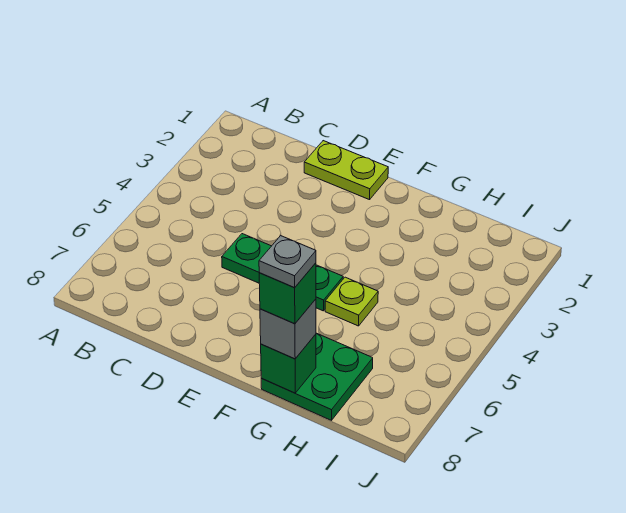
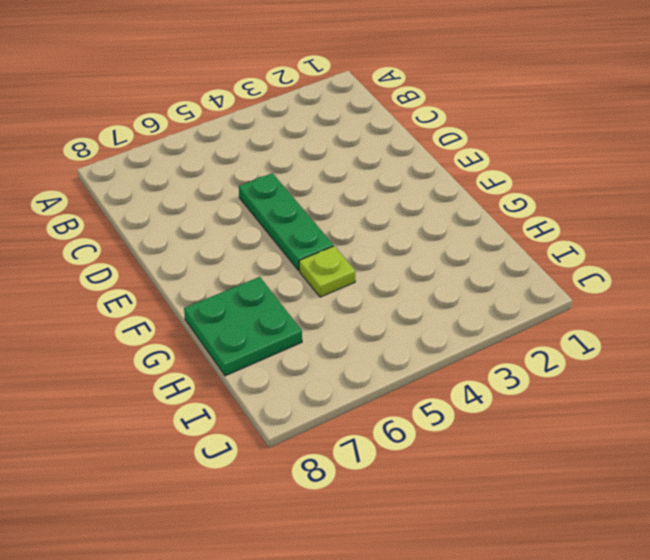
none -> lime 1x2 plate [304,141,388,200]
none -> green 1x1 brick [261,334,316,393]

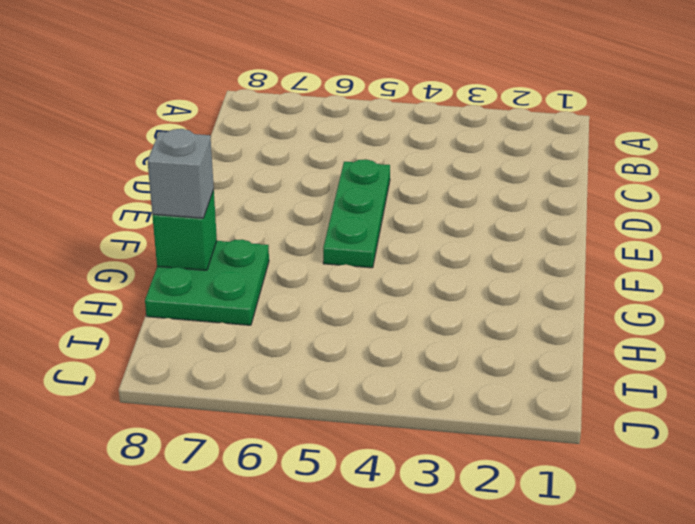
none -> lime 1x2 plate [304,141,388,200]
none -> lime 1x1 plate [325,277,378,326]

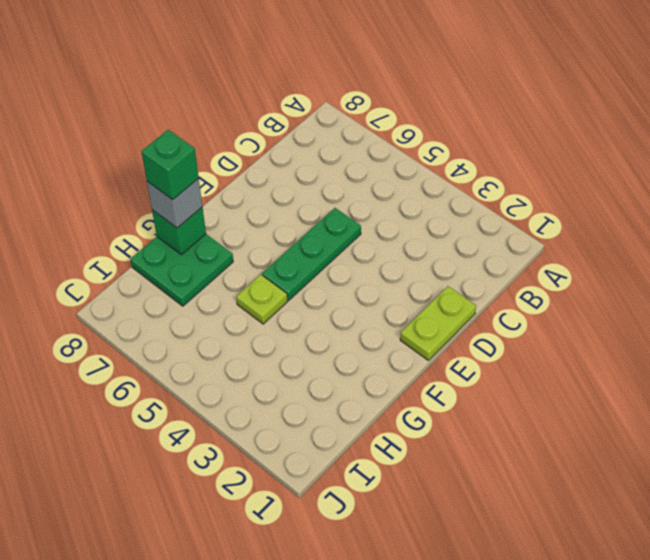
none -> grey 1x1 plate [259,236,316,288]

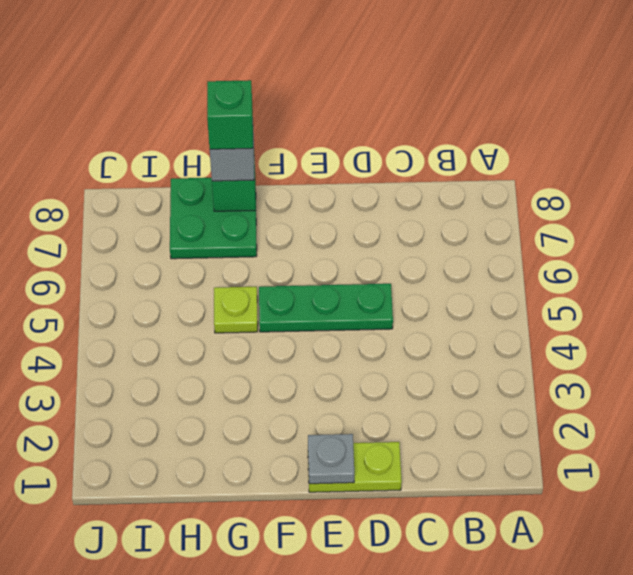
grey 1x1 plate [308,434,354,484] -> grey 1x1 plate moved to [259,236,316,288]

